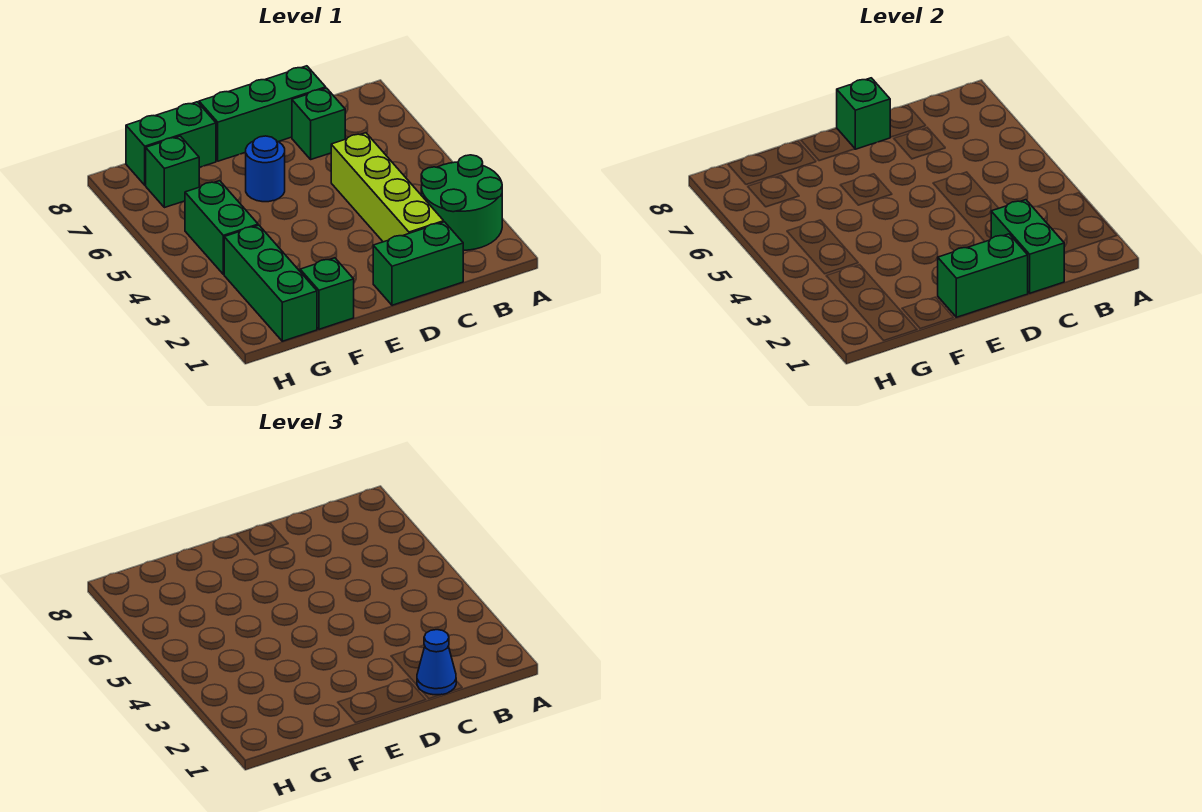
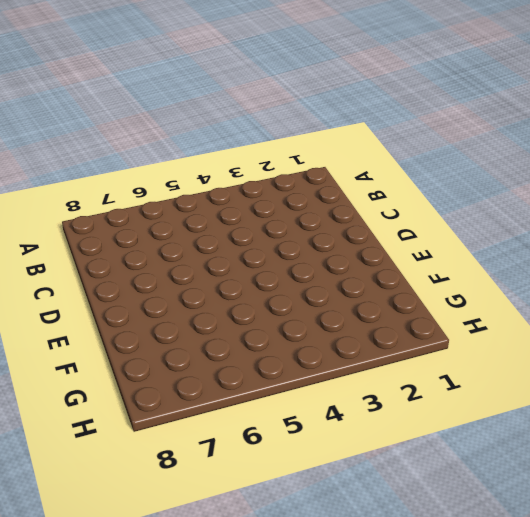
none -> green 2x2 round brick [421,155,502,250]
none -> green 1x2 brick [373,222,463,305]
none -> lime 1x4 brick [331,133,444,242]

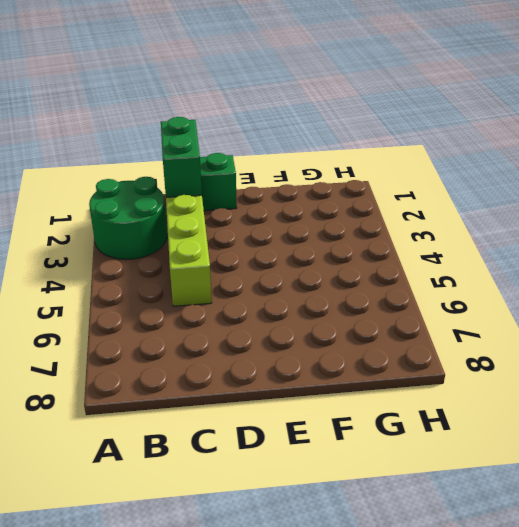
none -> green 1x1 brick [292,88,345,159]
none -> green 1x3 brick [199,66,326,161]
none -> blue 1x1 round brick [246,136,285,202]

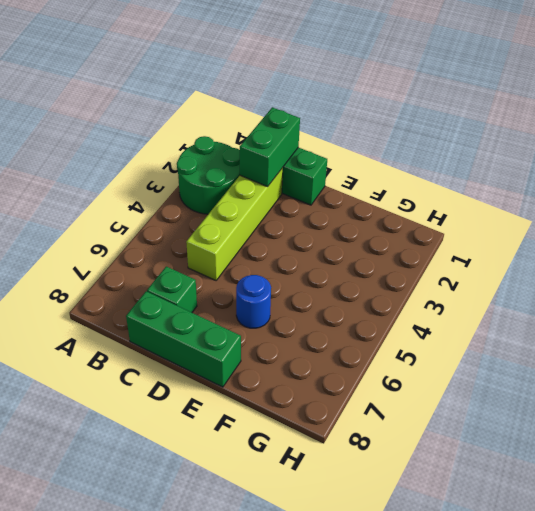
none -> green 1x1 brick [300,258,354,329]
none -> green 1x2 brick [126,102,216,185]
none -> green 1x3 brick [224,225,317,341]

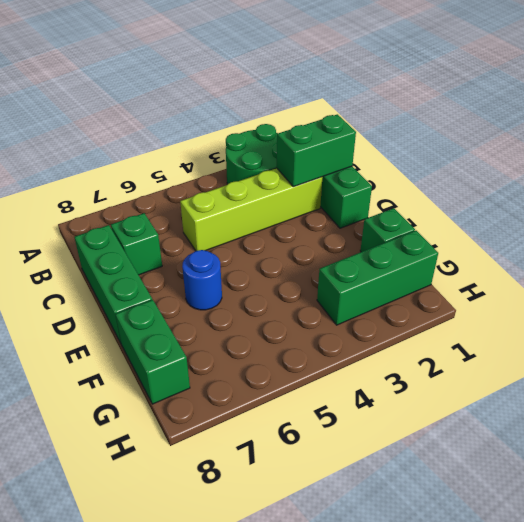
none -> green 1x2 brick [185,181,258,274]
none -> green 1x1 brick [146,136,199,208]
none -> green 1x2 brick [938,234,1028,317]

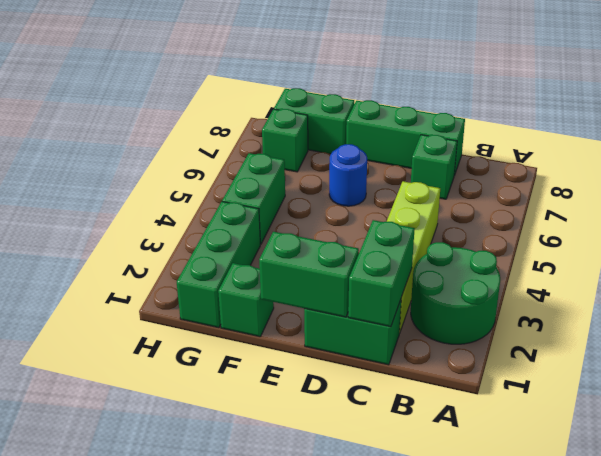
none -> green 1x1 brick [837,78,890,149]
none -> blue 1x1 cone [417,630,456,695]

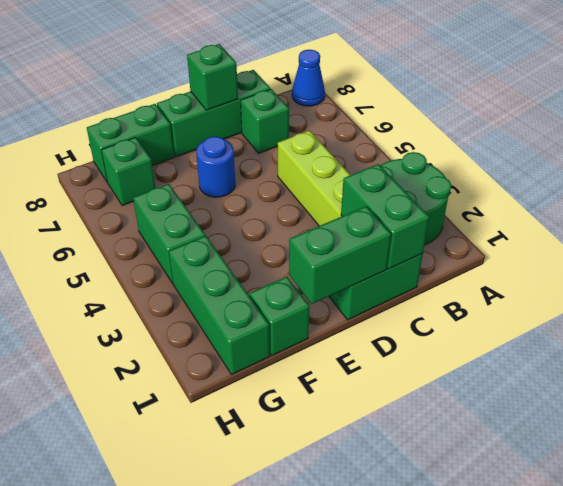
blue 1x1 cone [292,50,325,106] -> blue 1x1 cone moved to [417,630,456,695]

